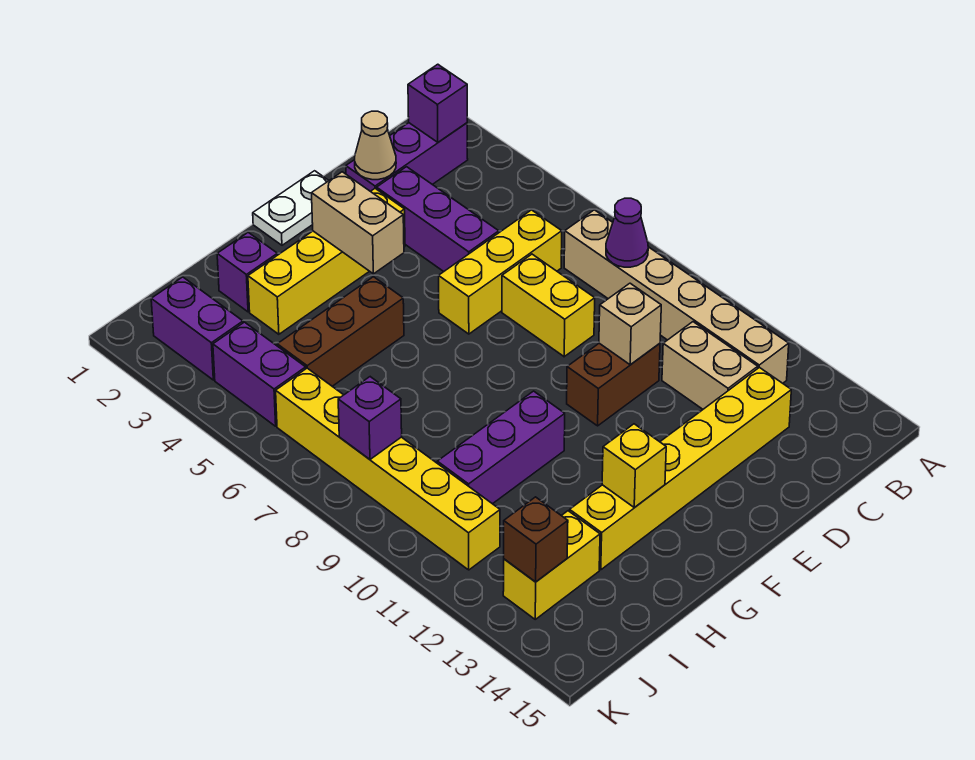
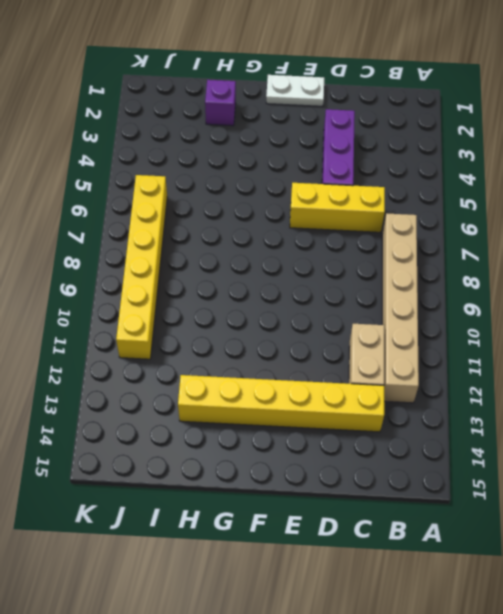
none -> purple 1x3 brick [346,123,468,191]
none -> yellow 1x2 brick [502,254,595,357]
none -> brown 1x2 brick [567,343,660,426]

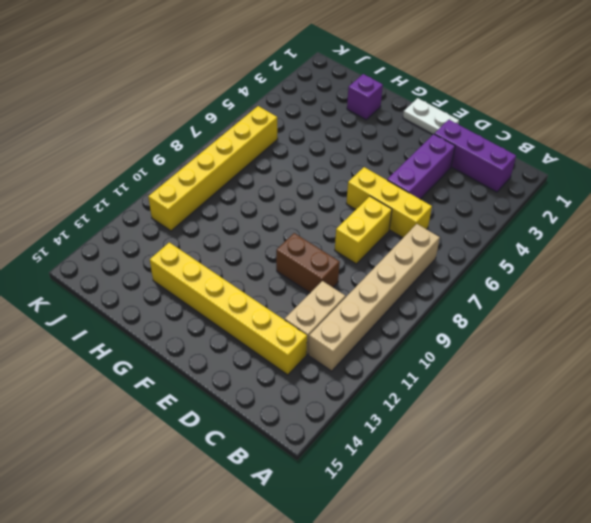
none -> yellow 1x4 brick [248,189,405,334]
none -> brown 1x3 brick [277,277,404,386]
none -> purple 1x3 brick [437,391,565,504]

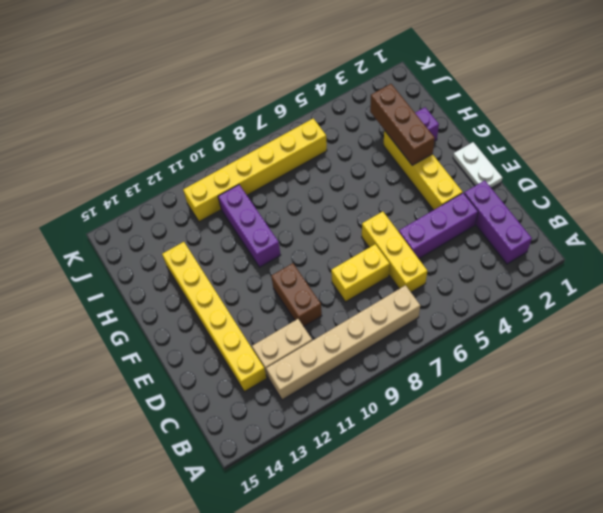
brown 1x3 brick [370,84,435,165] -> brown 1x3 brick moved to [277,277,404,386]
none -> yellow 1x2 brick [503,511,600,619]
none -> purple 1x2 brick [151,277,243,380]
none -> purple 1x2 brick [213,322,306,426]

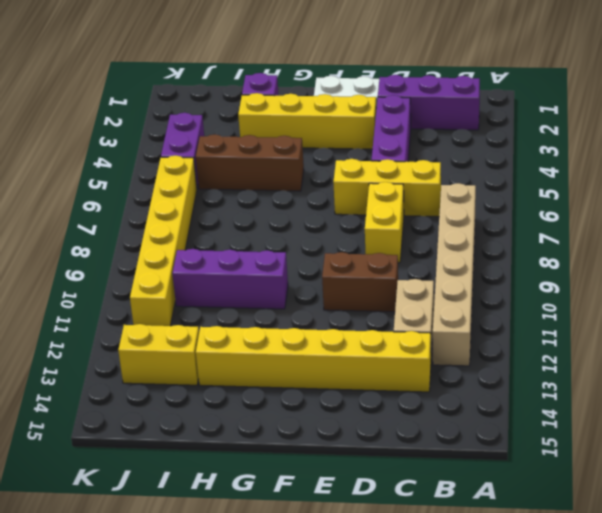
none -> purple 1x2 brick [151,277,243,380]
none -> purple 1x1 brick [408,64,467,142]
none -> purple 1x1 cone [606,198,648,267]

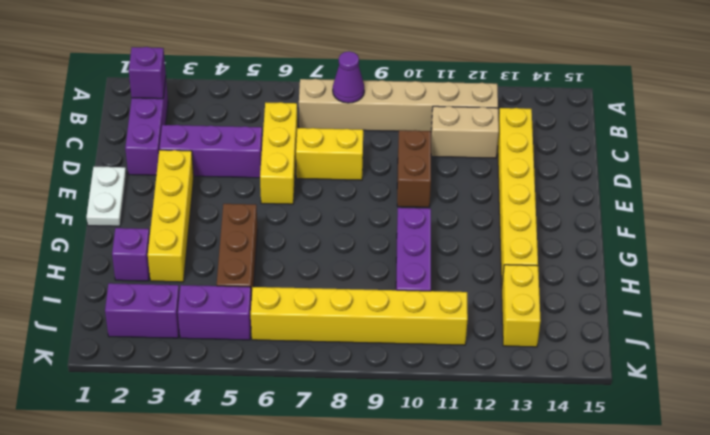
none -> tan 1x1 cone [355,111,396,180]
none -> tan 1x1 brick [599,283,661,365]
none -> tan 1x2 brick [312,172,404,274]

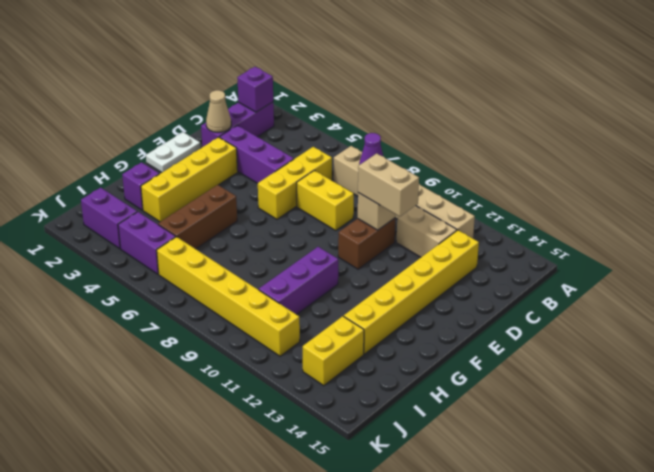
tan 1x2 brick [358,153,419,217] -> tan 1x2 brick moved to [312,172,404,274]
none -> yellow 1x1 brick [602,424,666,508]
none -> purple 1x1 brick [338,377,402,459]
none -> brown 1x1 brick [504,497,568,582]

